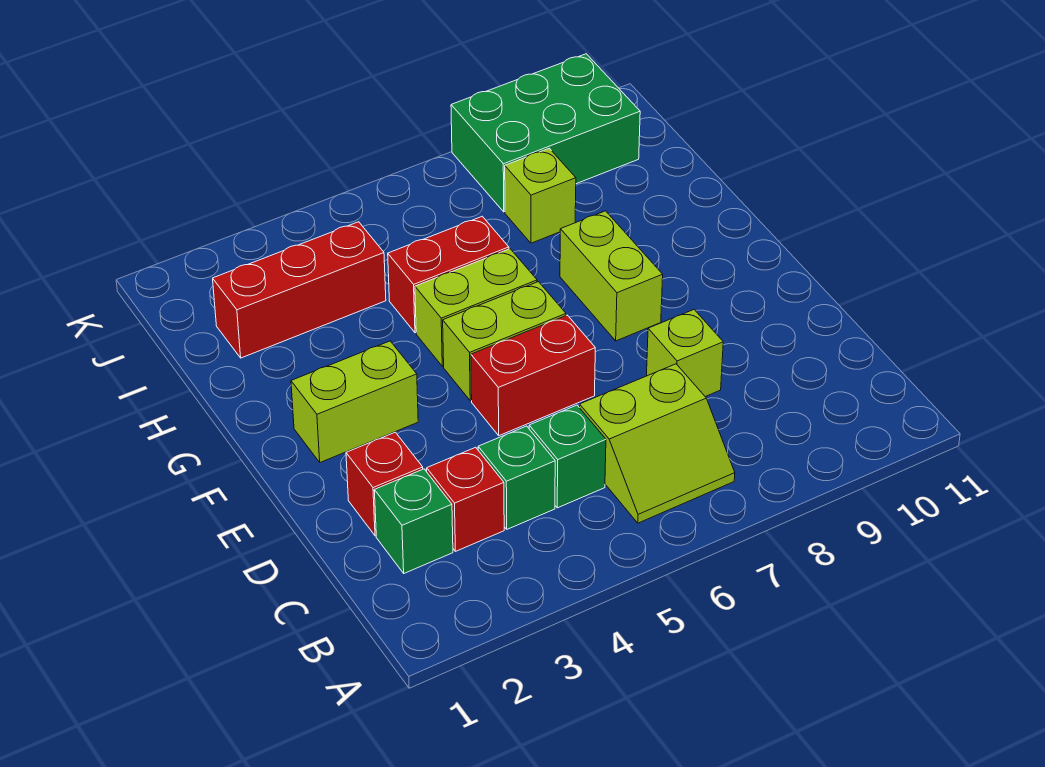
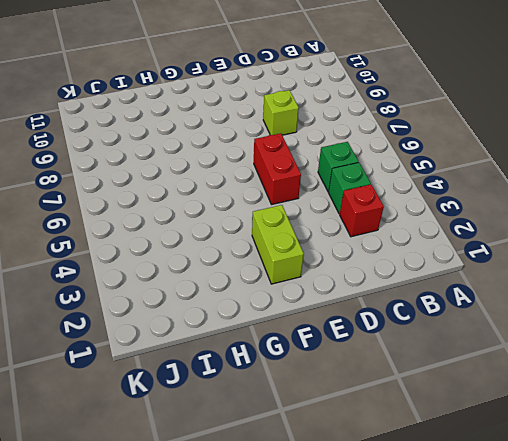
none -> lime 2x2 slope [580,364,735,523]
none -> green 1x1 brick [374,469,453,573]
none -> red 1x1 brick [346,432,423,536]

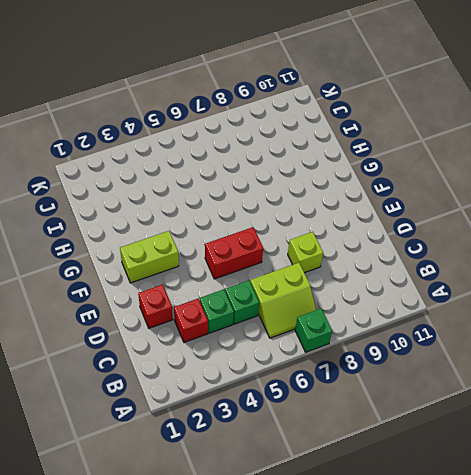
green 1x1 brick [295,308,332,352] -> green 1x1 brick moved to [374,469,453,573]
none -> lime 1x2 brick [443,282,566,401]
none -> lime 1x2 brick [560,211,663,341]
none -> lime 1x2 brick [415,249,537,366]

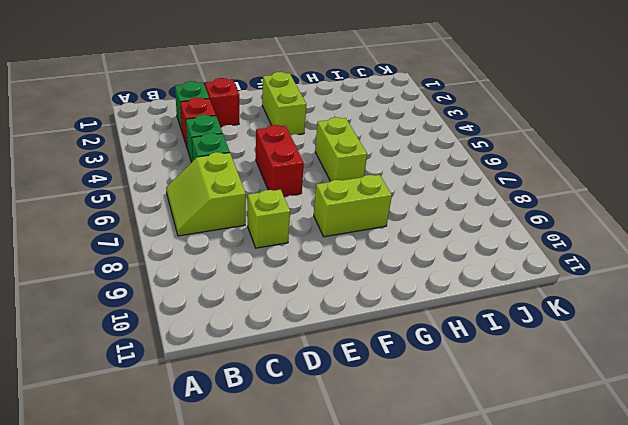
none -> lime 1x2 brick [443,282,566,401]
none -> red 1x2 brick [388,216,509,333]
none -> red 1x3 brick [213,222,386,358]

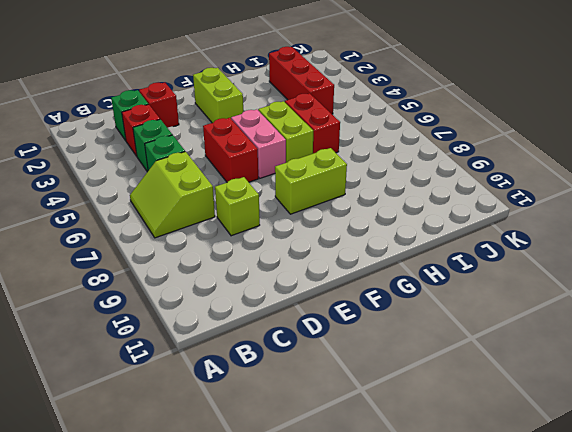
pink 1x2 brick [231,109,286,178] -> lime 1x2 brick [443,282,566,401]
none -> lime 1x1 brick [505,148,576,243]
none -> green 2x3 brick [451,54,640,212]

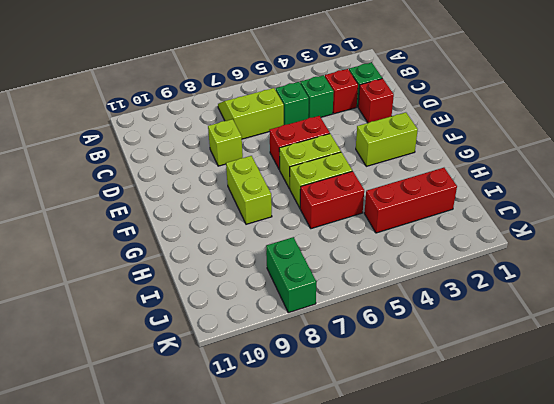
green 1x2 brick [266,237,316,313] -> green 2x3 brick [451,54,640,212]
none -> lime 1x1 brick [505,148,576,243]

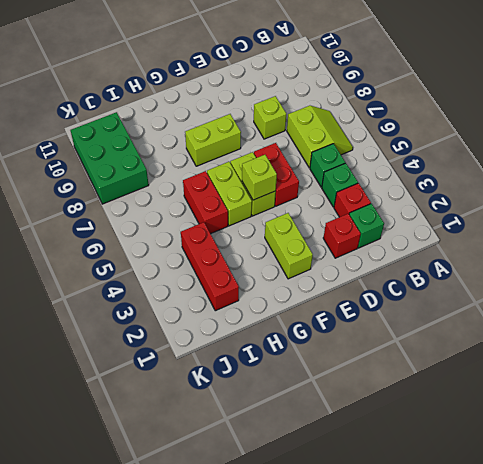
lime 1x1 brick [242,155,277,200] -> lime 1x1 brick moved to [505,148,576,243]

